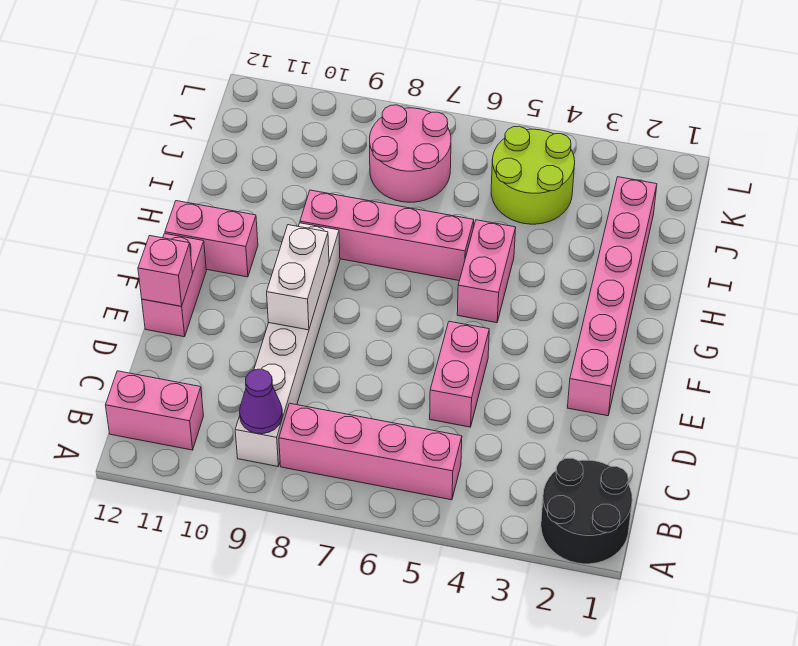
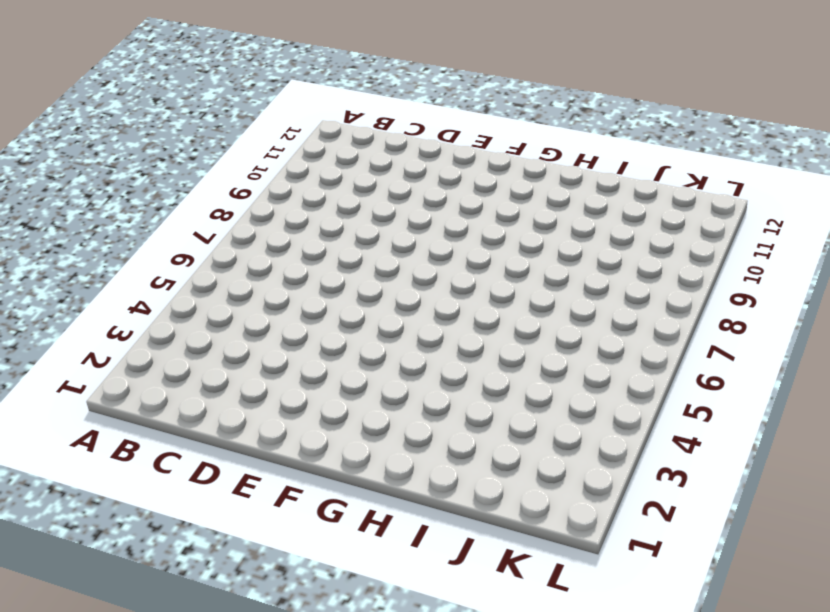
none -> black 2x2 round brick [541,458,632,564]
none -> pink 1x4 brick [279,403,462,500]
none -> white 1x6 brick [235,223,340,466]

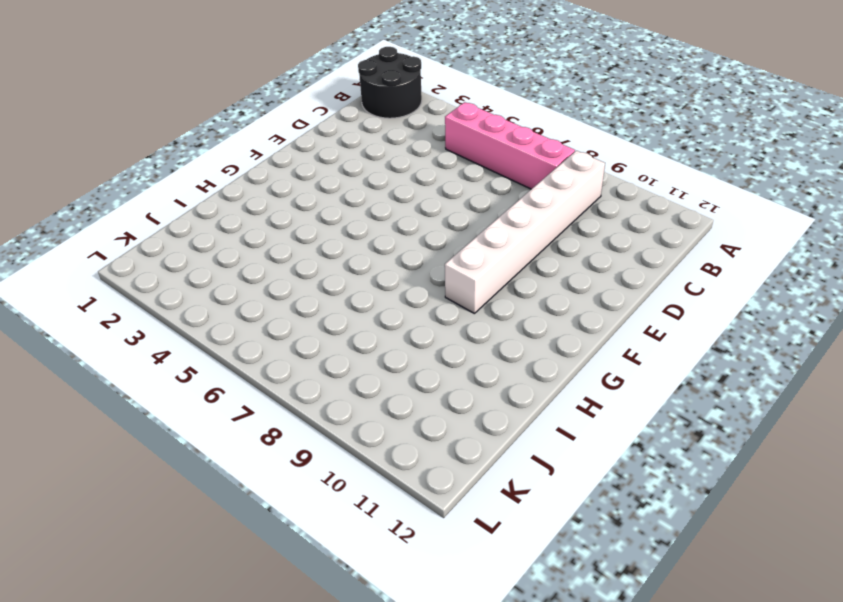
none -> pink 1x2 brick [106,371,204,450]
none -> pink 1x2 brick [430,321,489,427]
none -> pink 1x6 brick [568,177,657,416]

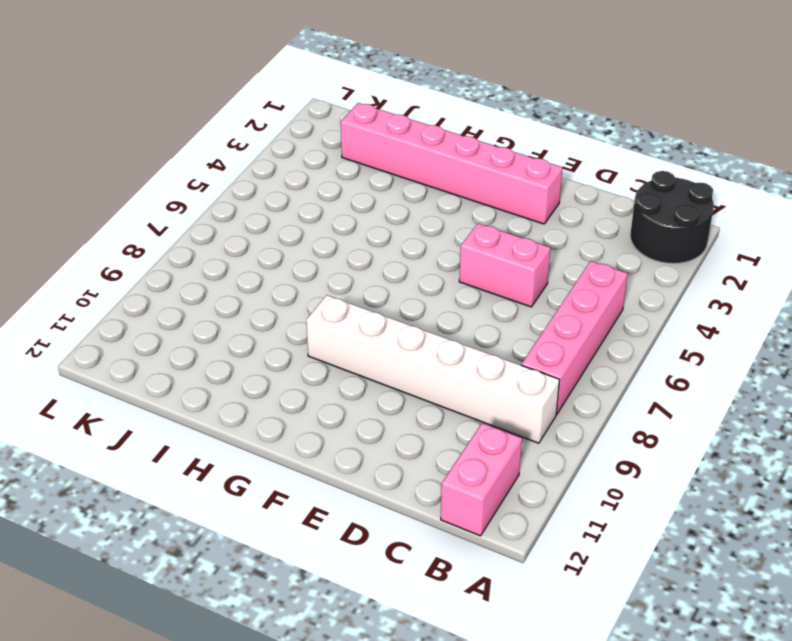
none -> pink 1x2 brick [142,234,206,337]
none -> pink 1x2 brick [457,220,516,323]
none -> pink 1x2 brick [165,201,258,277]

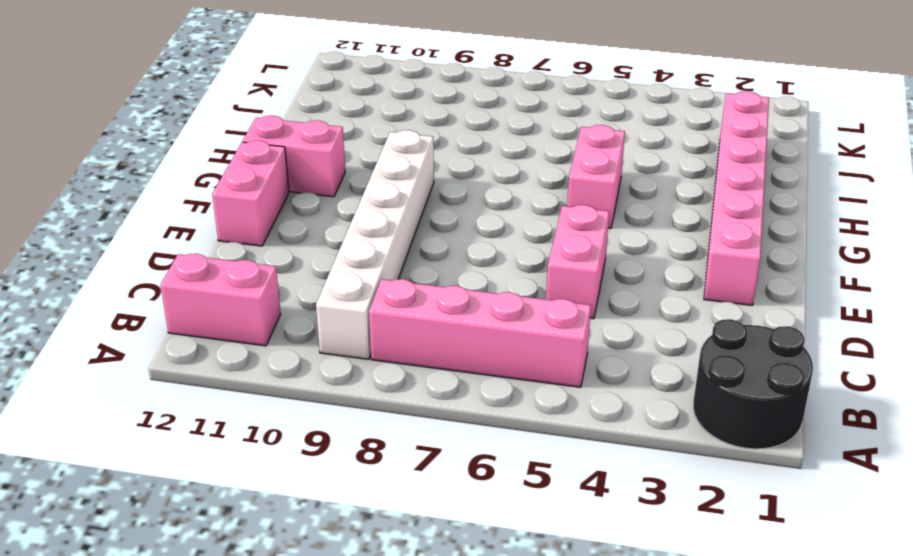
none -> pink 1x4 brick [300,190,474,280]
none -> lime 2x2 round brick [491,126,575,224]
none -> pink 2x2 round brick [370,105,451,202]

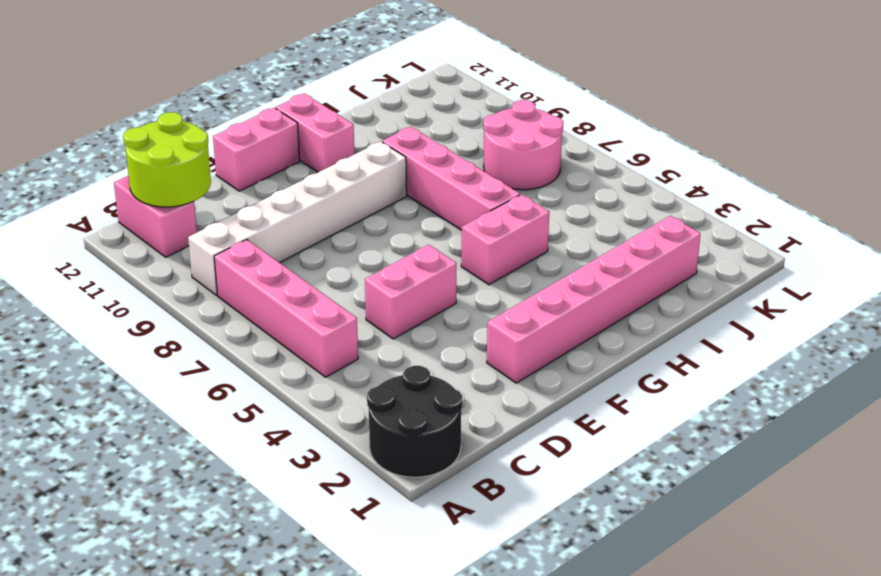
lime 2x2 round brick [123,112,211,207] -> lime 2x2 round brick moved to [491,126,575,224]
none -> purple 1x1 cone [240,369,283,434]
none -> white 1x2 brick [267,225,329,330]
none -> pink 1x1 brick [138,236,193,306]

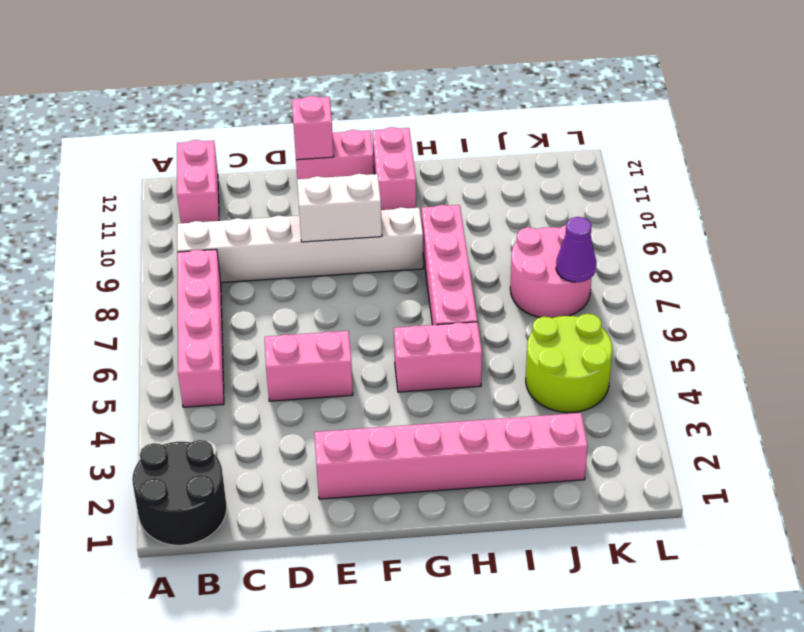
purple 1x1 cone [556,217,596,282] -> purple 1x1 cone moved to [240,369,283,434]

